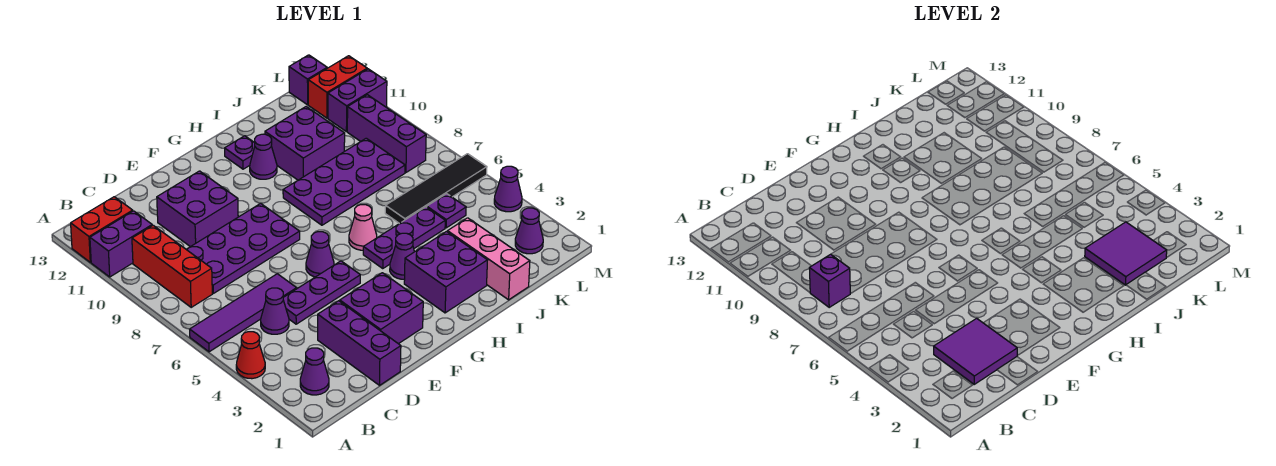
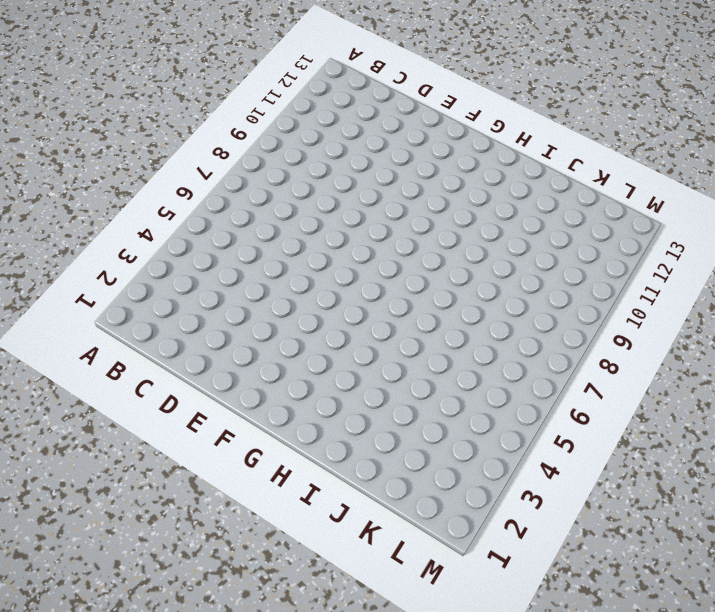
none -> red 1x1 cone [236,332,265,379]
none -> purple 1x4 tile [190,274,297,352]
none -> purple 1x2 brick [90,211,152,277]
none -> red 1x2 brick [71,197,133,262]

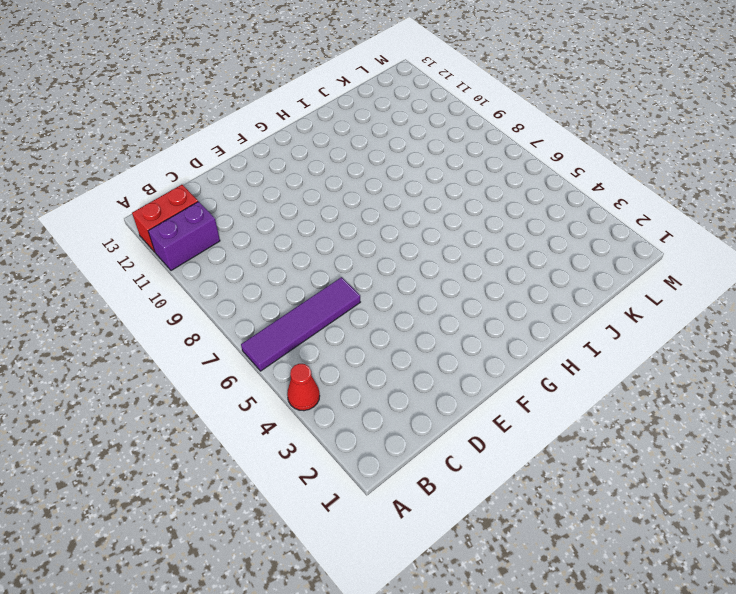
none -> purple 1x1 cone [300,348,329,395]
none -> red 1x3 brick [132,225,212,307]
none -> purple 1x1 cone [261,288,289,334]
none -> purple 2x4 plate [186,203,300,293]

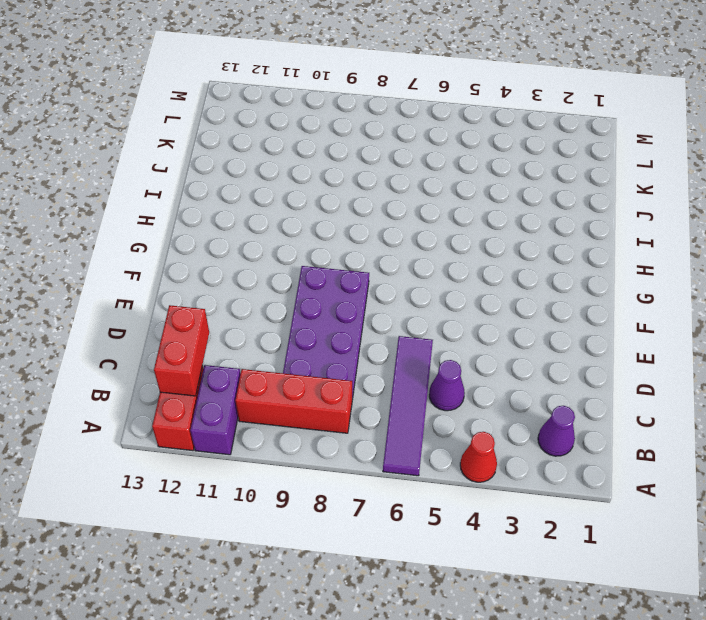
red 1x2 brick [154,305,209,396] -> red 1x2 brick moved to [308,56,367,118]
none -> purple 1x3 brick [318,301,401,385]
none -> purple 1x3 plate [283,261,360,324]
none -> purple 2x2 brick [157,171,238,247]
none -> purple 2x2 brick [340,273,423,344]

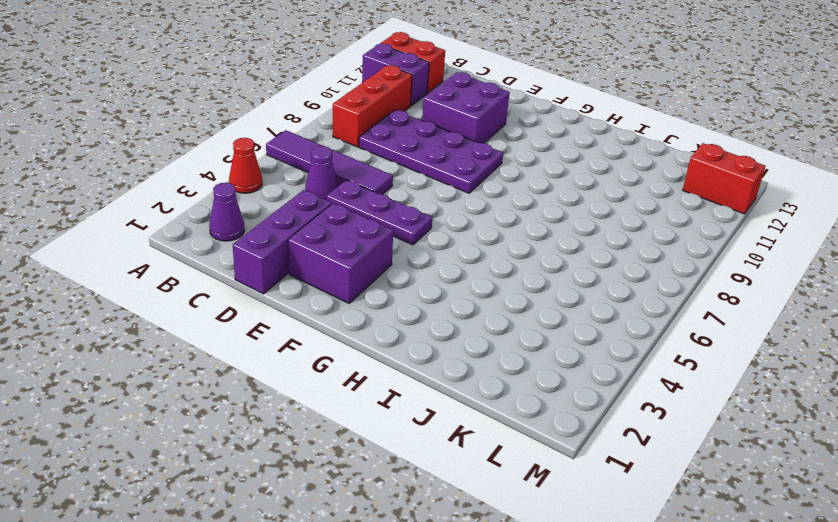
none -> purple 1x1 cone [306,232,334,277]
none -> purple 2x2 brick [404,232,488,313]
none -> purple 1x1 cone [390,233,414,279]
none -> purple 1x3 plate [363,207,445,269]

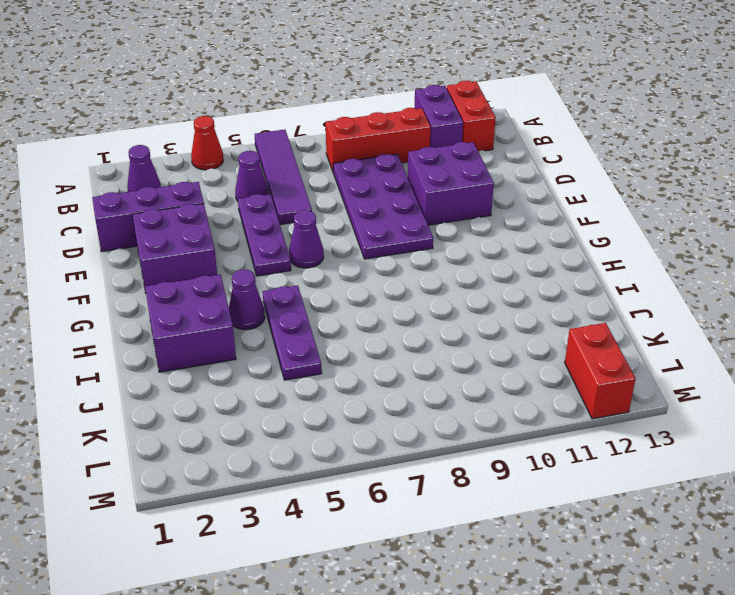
none -> pink 1x1 cone [349,205,377,250]
none -> purple 2x4 plate [283,138,405,225]
none -> purple 1x1 cone [250,134,277,179]
none -> purple 1x1 plate [225,136,255,169]

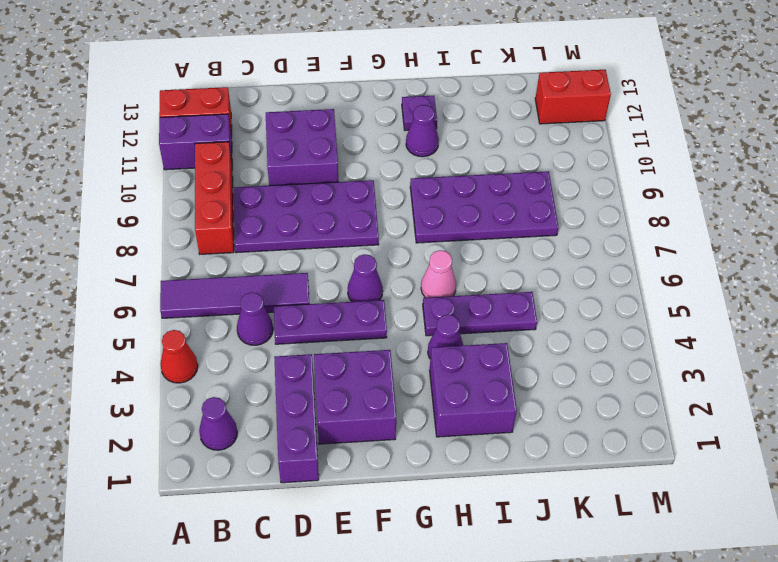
none -> purple 2x2 brick [265,107,345,180]
none -> pink 1x3 brick [448,218,530,300]
none -> black 1x4 tile [385,154,487,224]
none -> purple 1x1 plate [427,194,466,228]

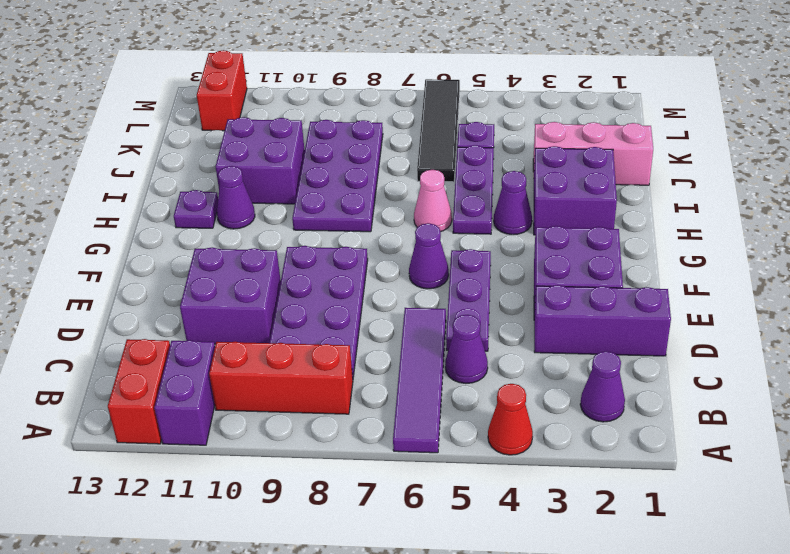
none -> purple 1x1 cone [515,208,543,254]
none -> purple 1x3 brick [347,95,426,172]
none -> purple 1x2 brick [328,69,387,132]
none -> purple 1x1 brick [289,55,327,105]

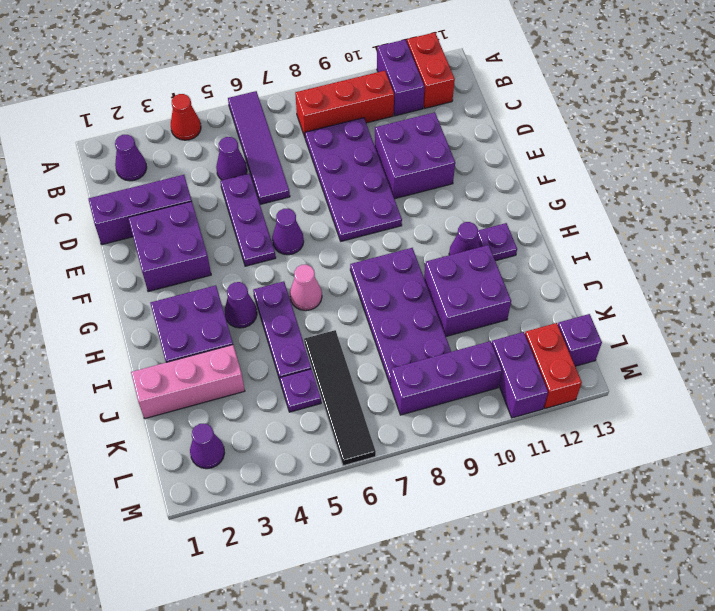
none -> purple 1x1 cone [494,166,522,212]
none -> purple 1x1 brick [809,254,850,307]
none -> purple 2x2 tile [934,318,1017,384]
none -> purple 2x2 tile [1085,222,1167,285]

